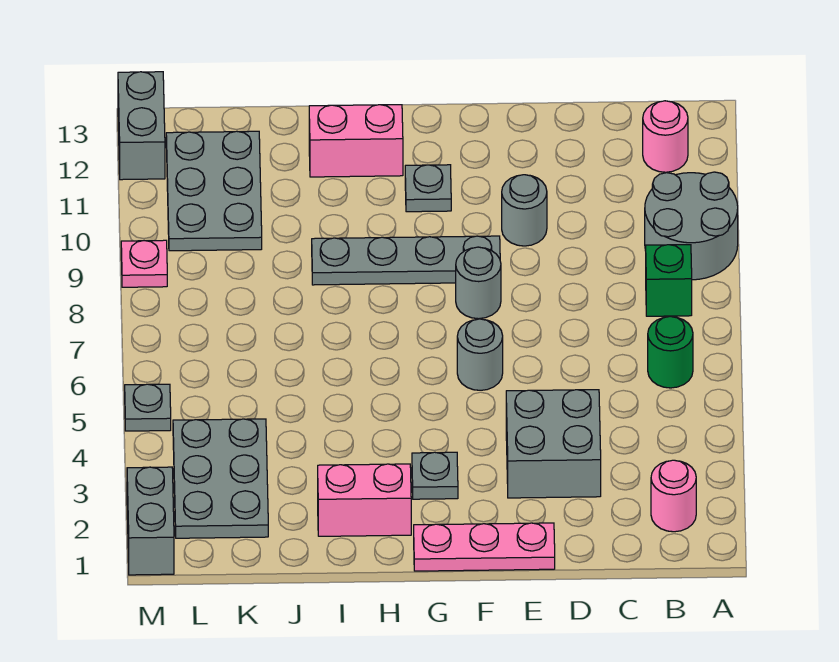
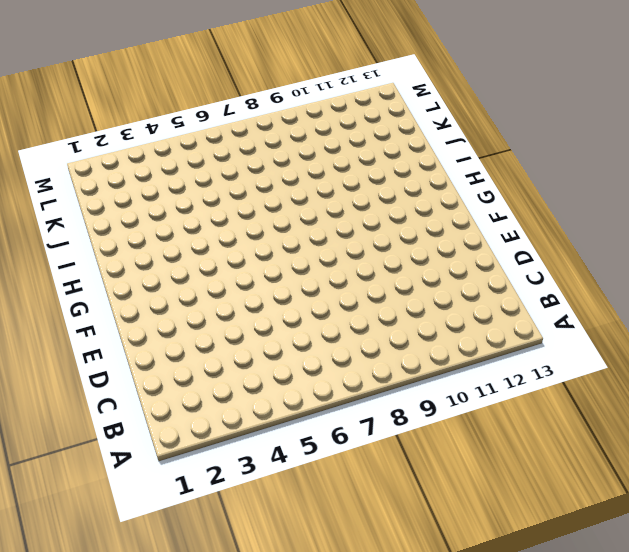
none -> grey 2x2 round brick [645,172,738,280]
none -> pink 1x1 round brick [651,460,696,532]
none -> green 1x1 round brick [648,316,693,388]

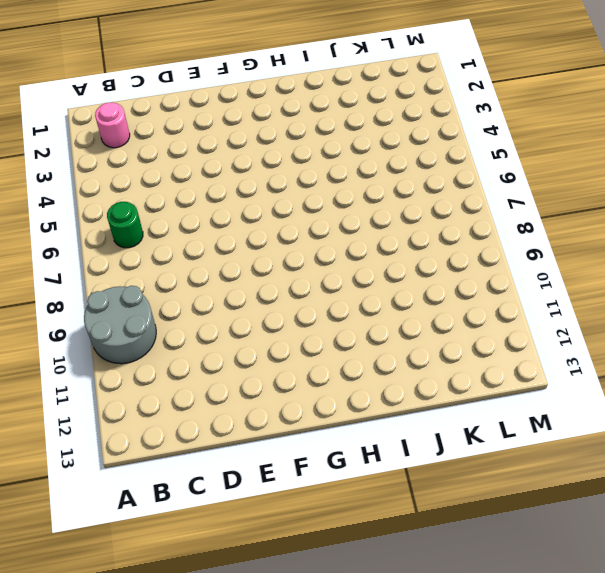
none -> green 1x1 brick [646,245,692,316]
none -> pink 1x1 round brick [643,101,688,172]
none -> grey 2x2 brick [506,390,601,498]

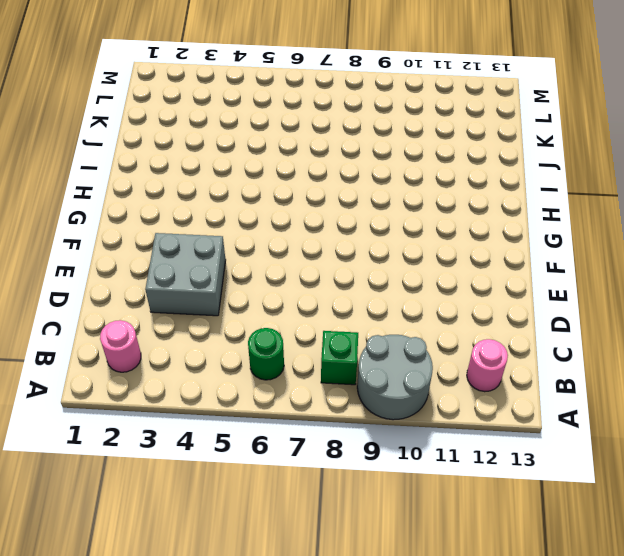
none -> pink 1x3 plate [414,523,555,571]
none -> grey 1x1 round brick [502,175,547,246]
none -> grey 1x1 round brick [457,319,503,390]

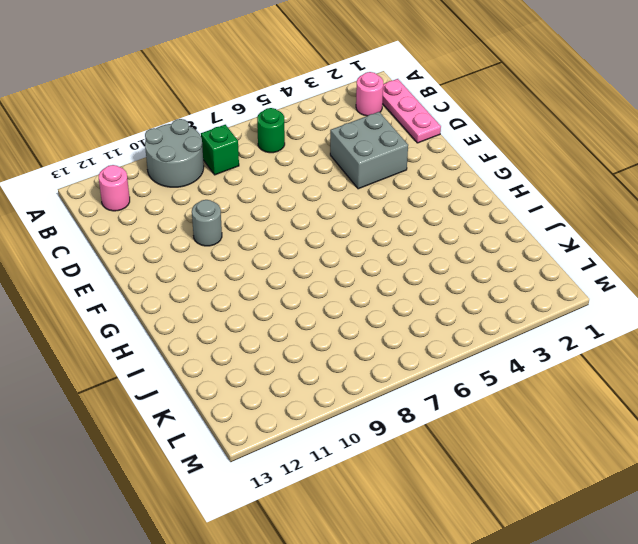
pink 1x3 plate [383,79,441,143] -> pink 1x3 plate moved to [414,523,555,571]
none -> grey 1x1 round brick [457,319,503,390]
none -> grey 1x1 round brick [456,247,501,319]
none -> grey 1x4 plate [312,236,500,285]

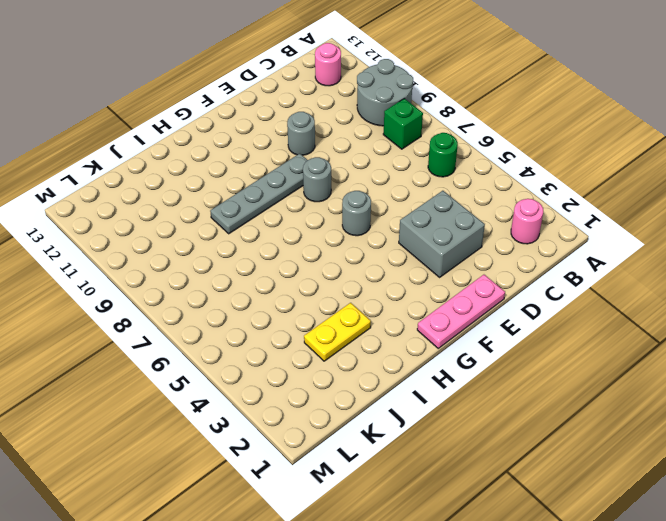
yellow 1x2 plate [304,303,371,361] -> none
none -> grey 1x1 plate [412,452,458,499]
none -> grey 1x1 plate [405,165,451,212]
none -> pink 1x2 brick [318,464,411,536]

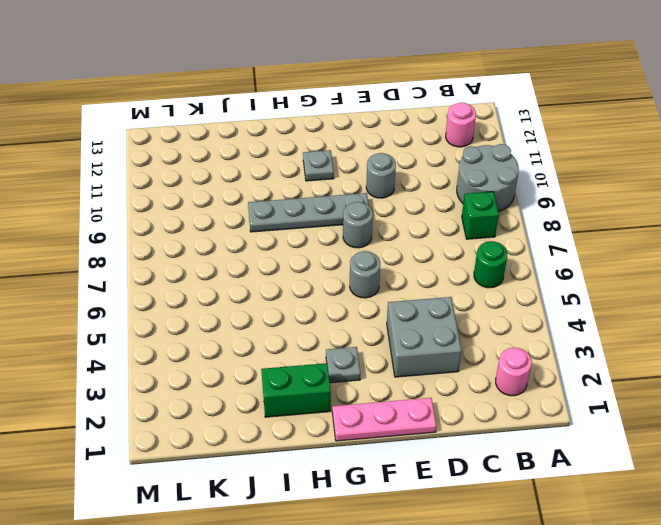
green 1x2 brick [261,363,331,417] -> pink 1x2 brick [318,464,411,536]
none -> pink 1x2 brick [309,105,403,177]
none -> grey 2x3 plate [173,419,268,538]
none -> grey 2x3 plate [166,131,262,251]

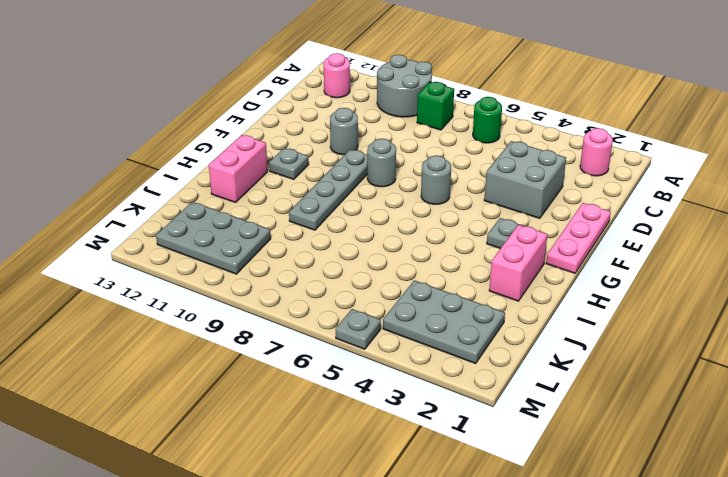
none -> grey 1x2 brick [127,467,174,575]
none -> pink 1x1 plate [121,240,167,287]
none -> grey 1x2 brick [118,72,165,180]

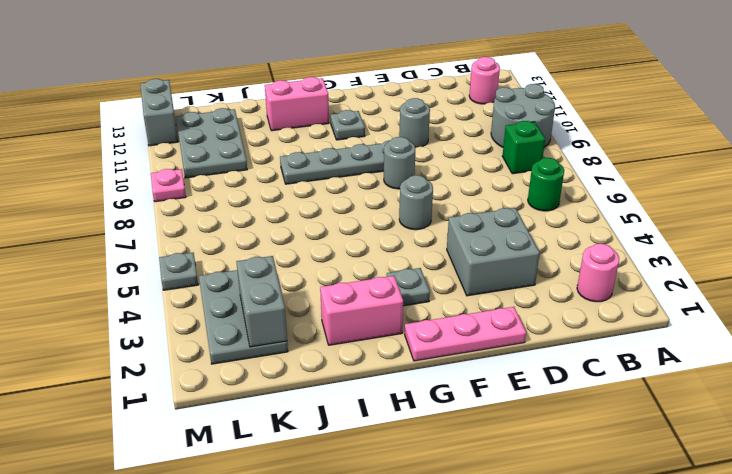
grey 1x2 brick [236,256,287,347] -> grey 1x2 brick moved to [127,467,174,575]

